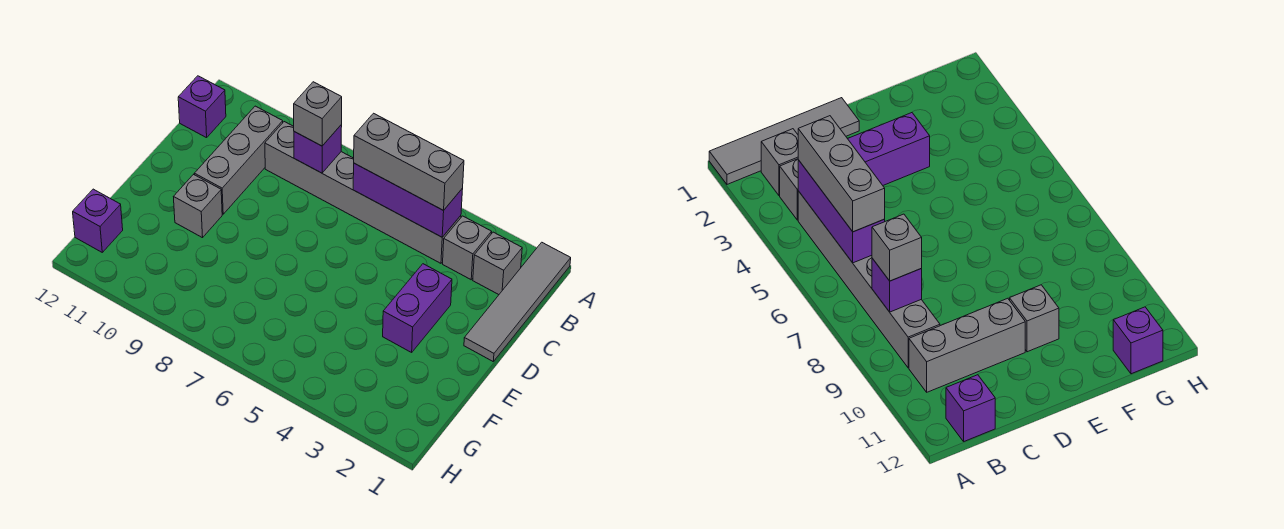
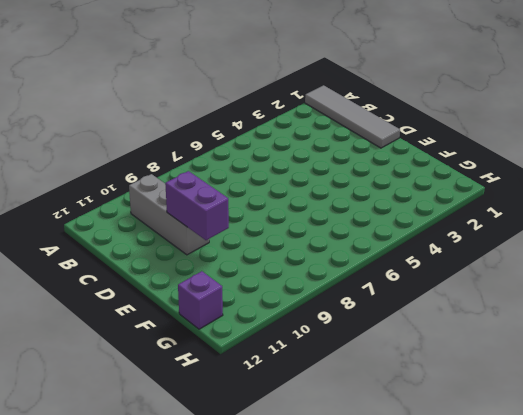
purple 1x2 brick [165,171,229,240] -> purple 1x2 brick moved to [383,264,452,352]
none -> grey 1x1 brick [473,232,522,295]
none -> grey 1x1 brick [443,216,492,280]
none -> grey 1x6 brick [265,122,461,263]

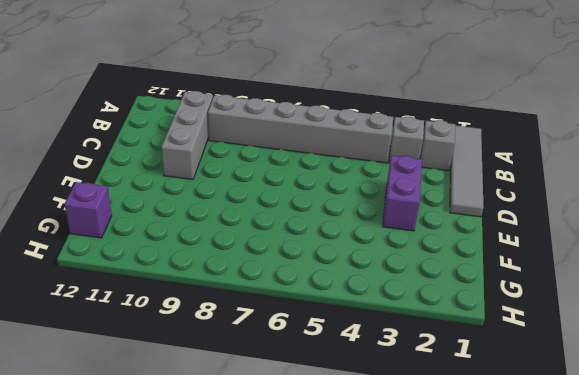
none -> purple 1x1 brick [178,76,226,138]
none -> grey 1x1 brick [174,175,222,238]
none -> purple 1x3 brick [353,163,463,237]

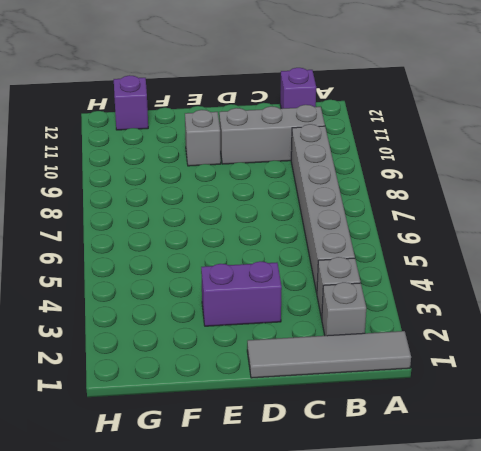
none -> purple 1x3 brick [353,163,463,237]
none -> purple 1x1 brick [294,125,342,173]
none -> grey 1x3 brick [354,113,464,210]

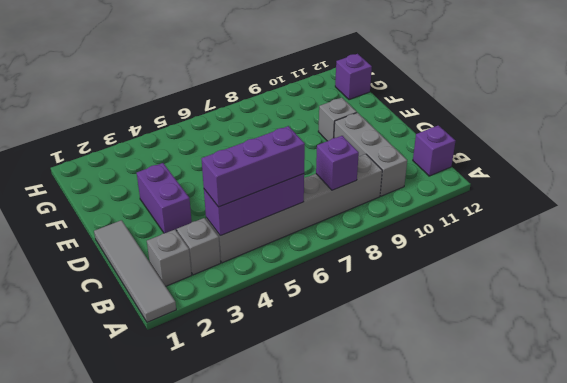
purple 1x3 brick [201,126,305,207] -> grey 1x3 brick [354,113,464,210]
none -> grey 1x1 brick [294,82,342,146]

